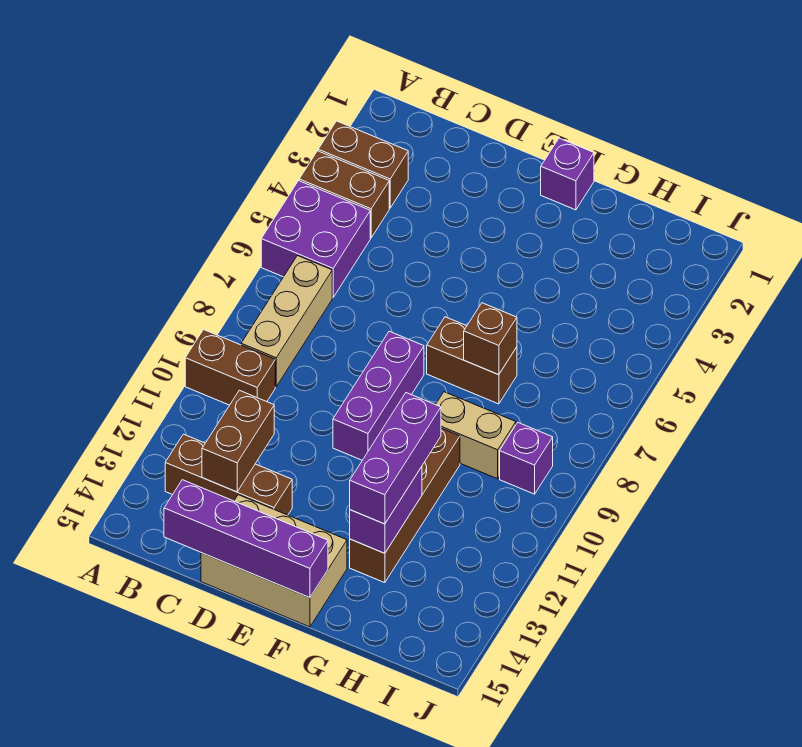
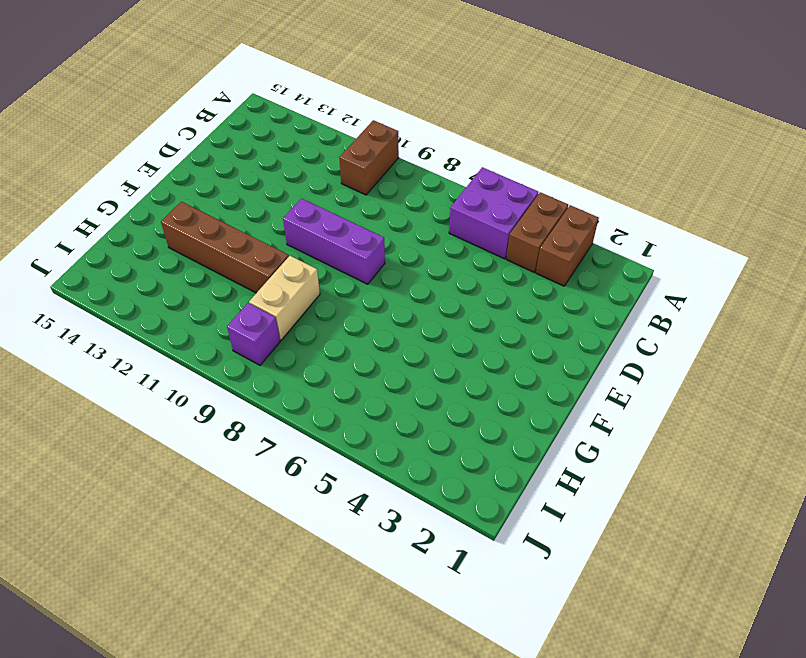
none -> tan 1x3 brick [241,256,332,387]
none -> brown 1x3 brick [165,434,292,515]
none -> tan 2x3 brick [201,495,347,627]

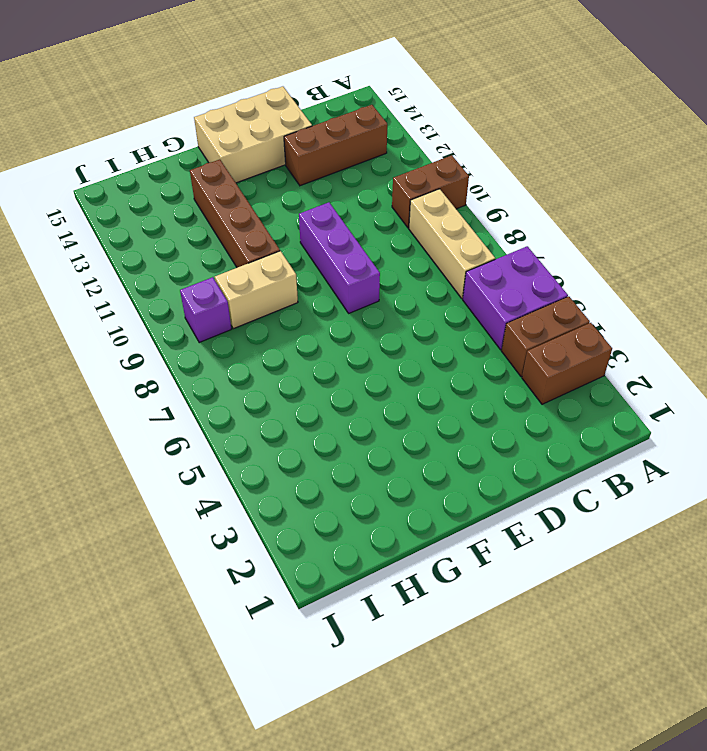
none -> purple 1x1 brick [541,138,594,210]
none -> brown 1x2 brick [427,317,517,404]
none -> brown 1x2 brick [202,390,274,492]

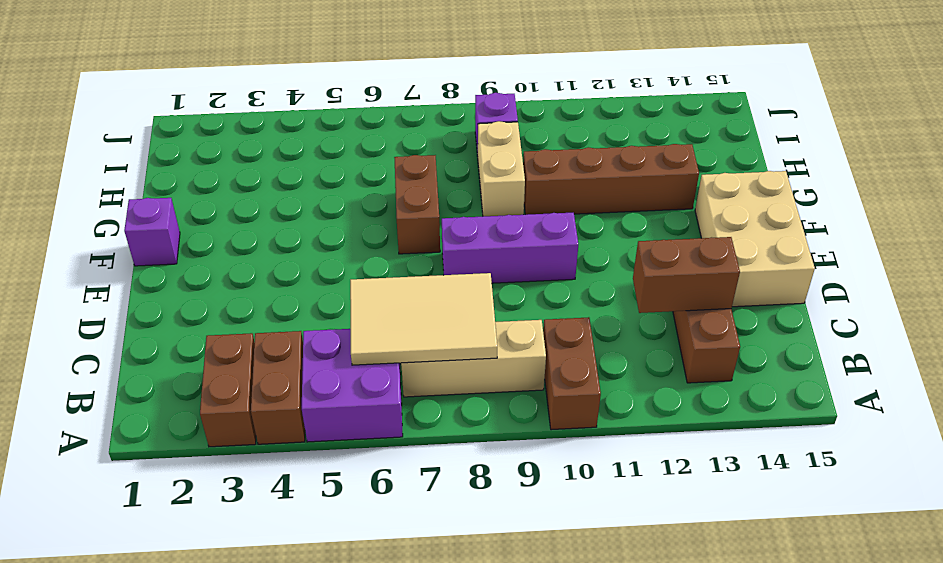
tan 2x3 tile [350,273,497,365] -> none
none -> purple 1x4 brick [164,480,328,598]
none -> brown 1x1 brick [464,303,517,375]
none -> purple 1x2 brick [350,467,422,553]

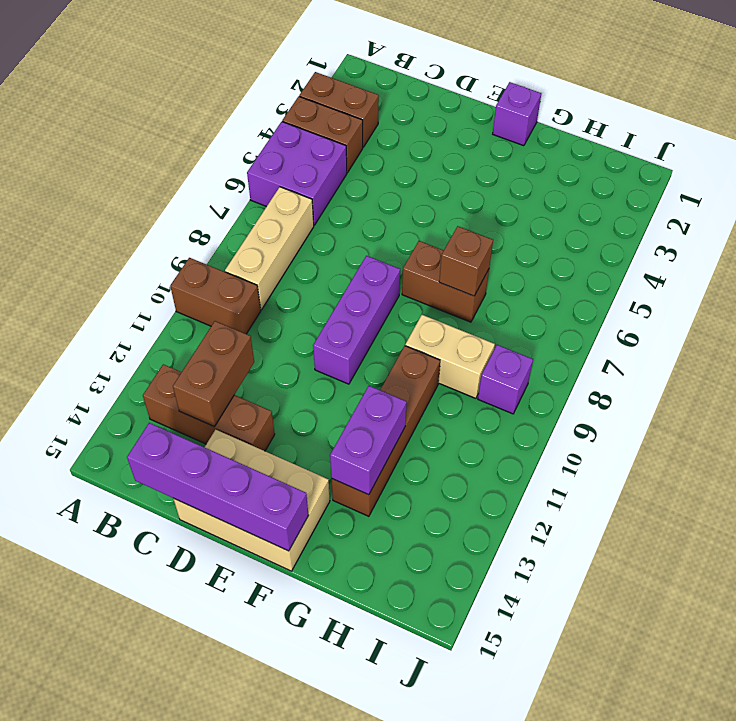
none -> purple 1x3 brick [350,393,441,524]

